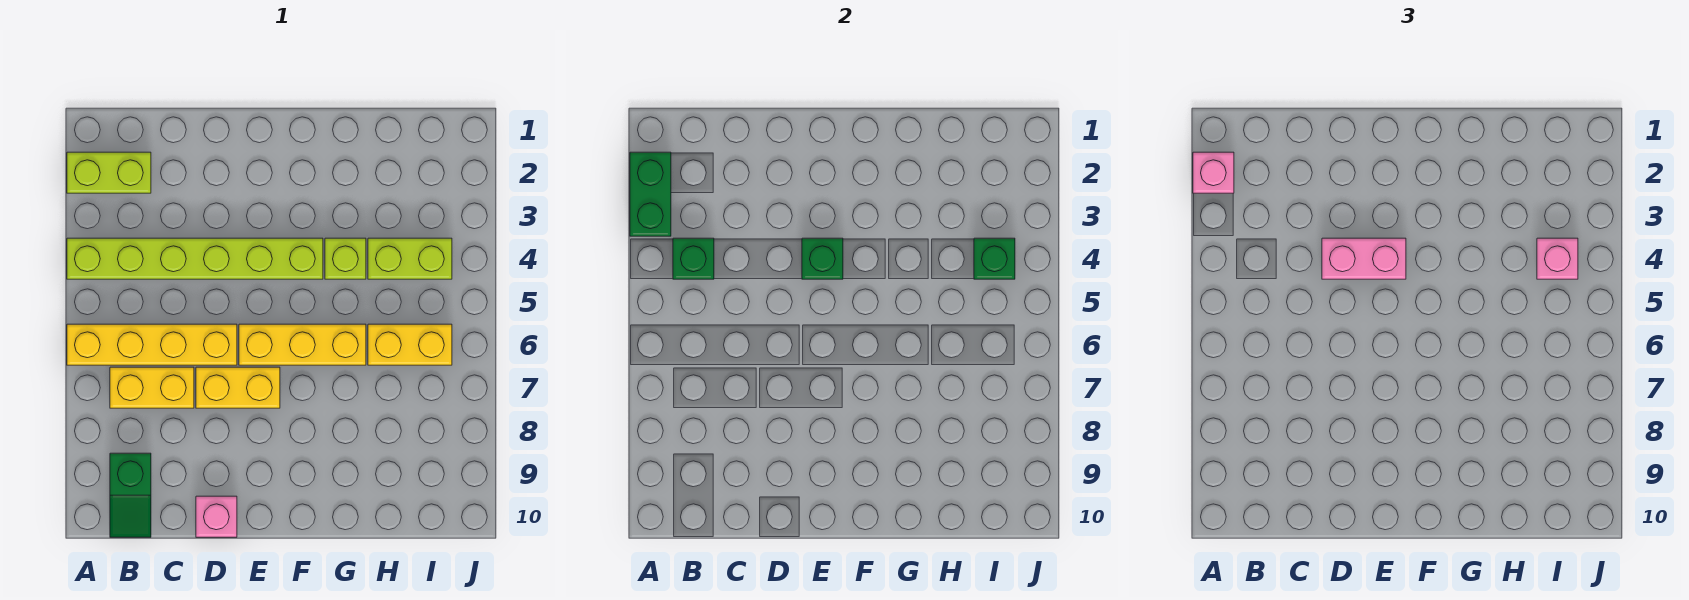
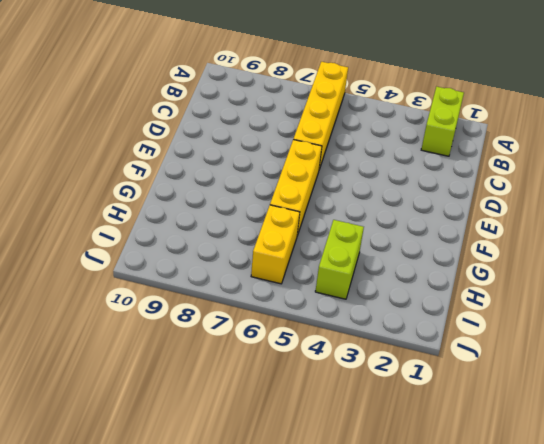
none -> lime 1x6 brick [67,238,323,279]
none -> yellow 1x2 brick [110,367,194,408]
none -> green 1x2 slope [110,453,151,537]

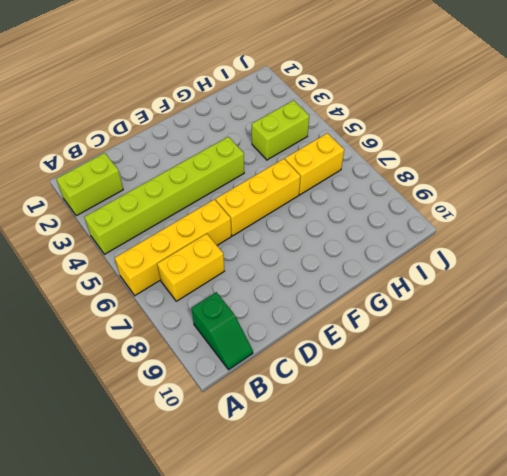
none -> yellow 1x2 brick [196,367,280,408]
none -> pink 1x1 brick [196,496,237,537]
none -> lime 1x1 brick [325,238,366,279]

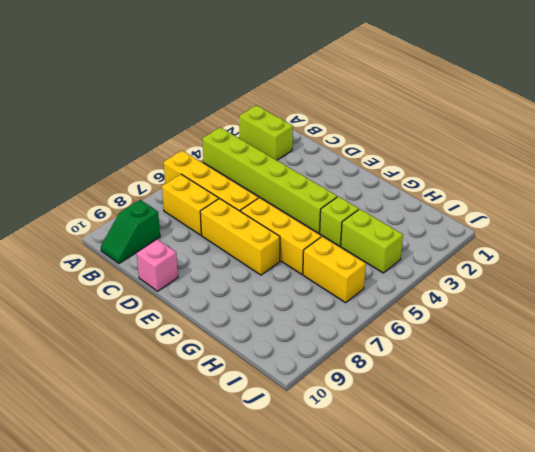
yellow 1x3 brick [200,199,280,275] -> yellow 1x2 brick [196,367,280,408]
none -> green 1x2 brick [630,152,671,236]
none -> green 1x1 brick [673,238,714,279]
none -> green 1x1 brick [802,238,843,279]

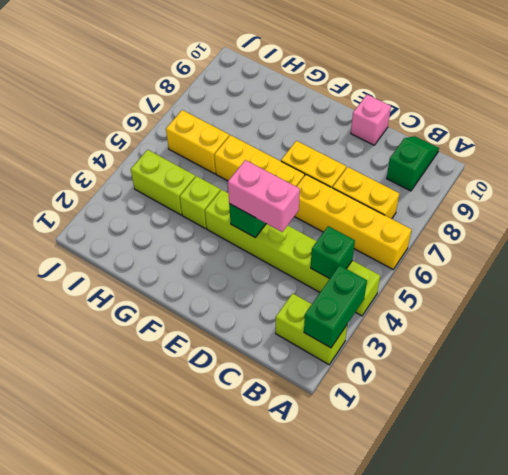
none -> green 1x1 brick [974,238,1015,279]
none -> pink 1x1 brick [1193,152,1234,193]
none -> pink 1x1 brick [1537,238,1578,279]

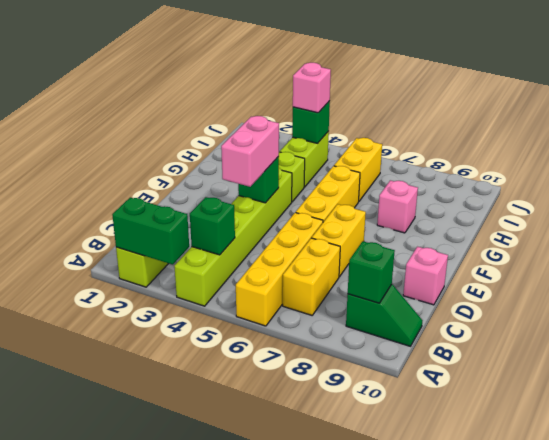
green 1x1 brick [348,241,395,303] -> none
pink 1x1 brick [377,180,418,233] -> pink 1x1 brick moved to [1193,152,1234,193]

